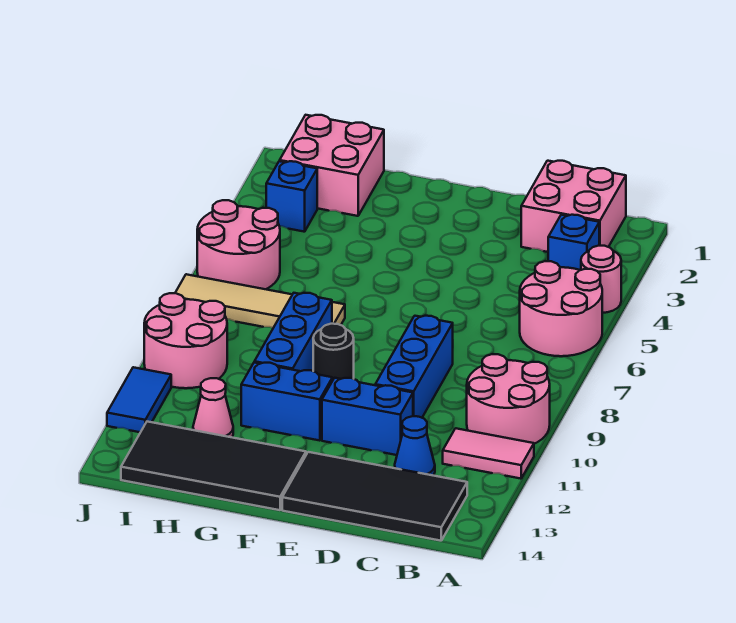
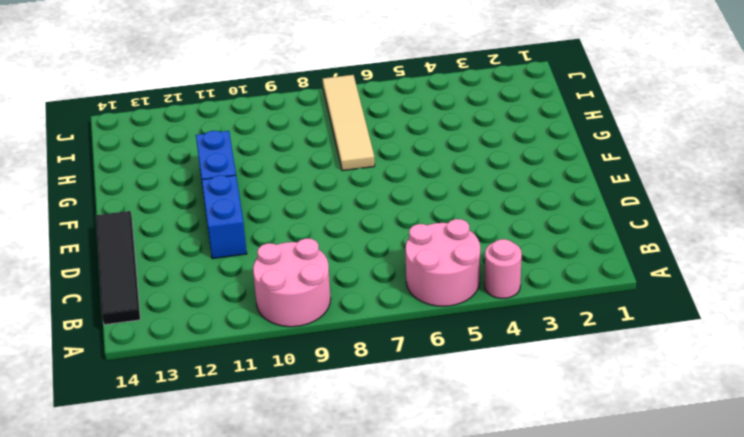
black 1x4 tile [96,211,140,325] -> black 2x4 tile [282,452,467,541]
none -> pink 1x2 tile [443,428,534,479]
none -> pink 2x2 brick [521,161,626,252]
none -> blue 1x1 brick [548,215,599,270]

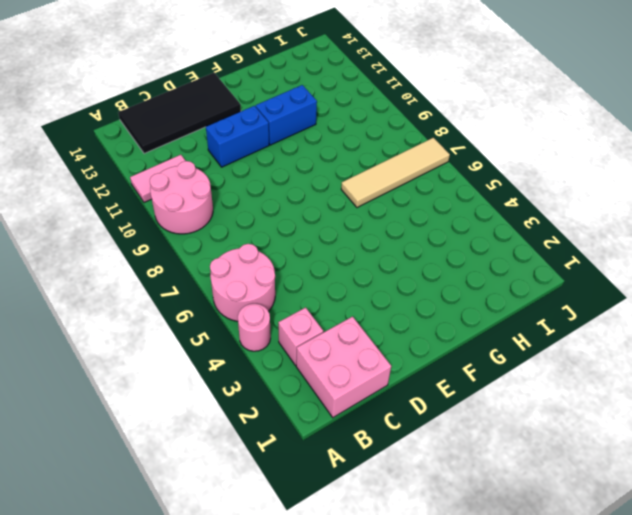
pink 1x1 brick [278,307,323,365] -> blue 1x1 brick [548,215,599,270]
none -> blue 1x1 cone [395,416,435,476]
none -> blue 1x3 brick [375,316,453,418]
none -> black 1x1 round brick [313,324,354,381]

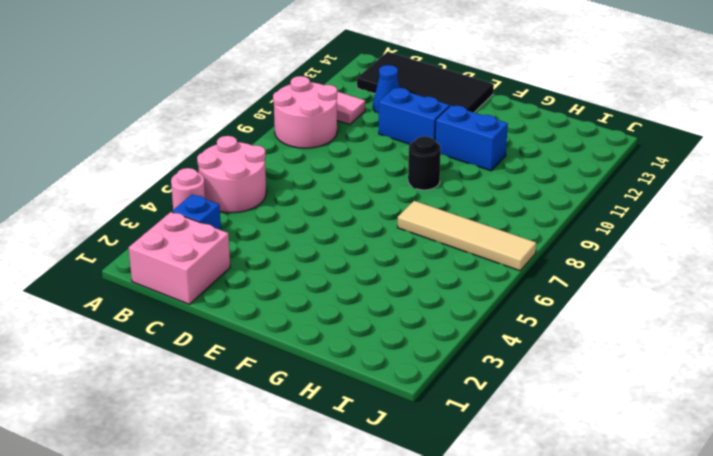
none -> blue 1x3 brick [375,316,453,418]
none -> black 2x4 tile [121,422,306,510]
none -> blue 1x3 brick [254,293,332,371]

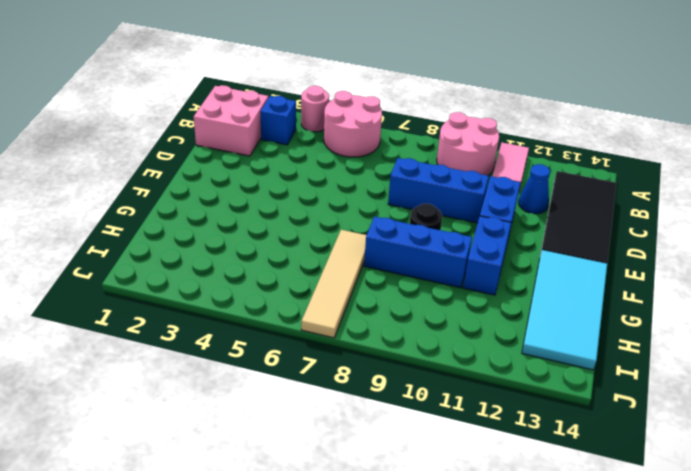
cyan 2x4 tile [522,250,607,370] -> black 2x4 tile [121,422,306,510]
none -> pink 2x2 brick [280,115,384,216]
none -> pink 1x1 cone [193,378,233,437]
none -> blue 1x1 brick [266,161,317,232]

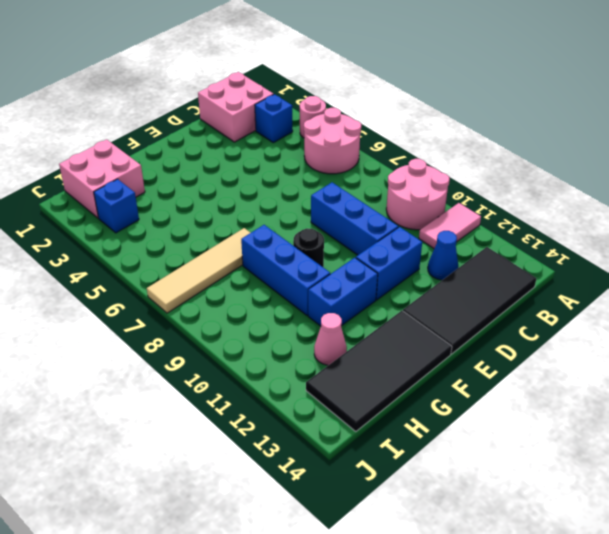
none -> pink 2x2 round brick [197,200,280,289]
none -> pink 2x2 round brick [144,293,227,388]
none -> blue 1x2 tile [107,367,171,432]

